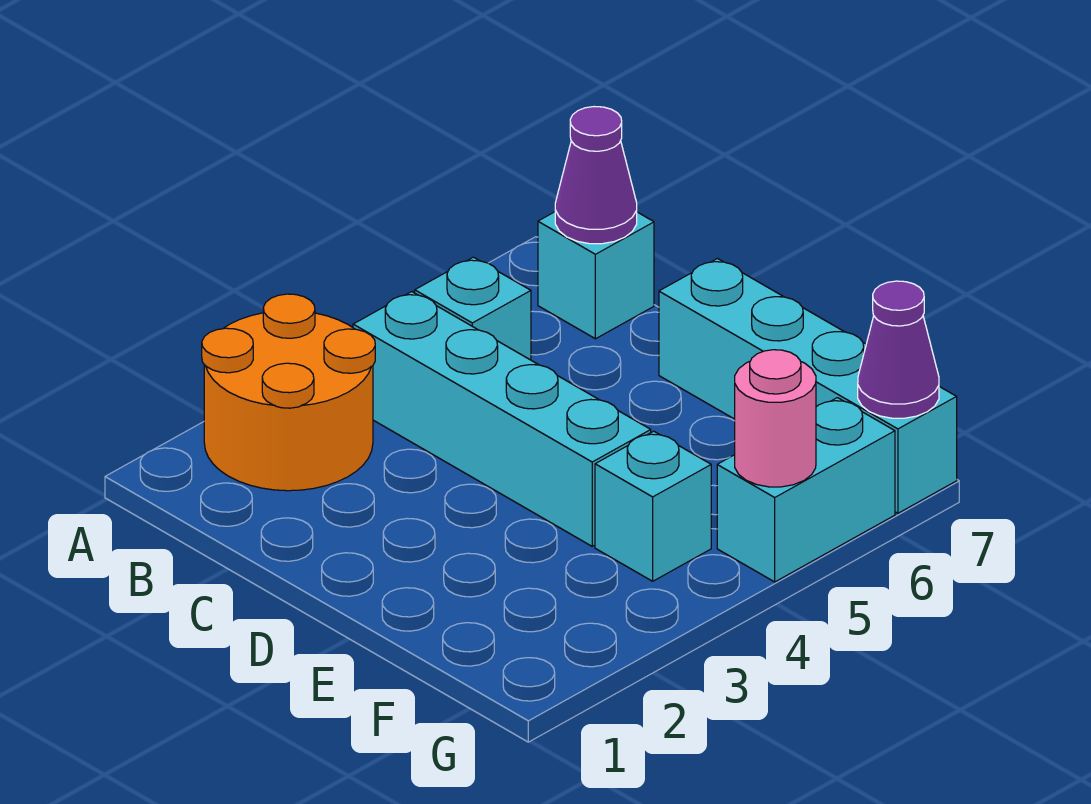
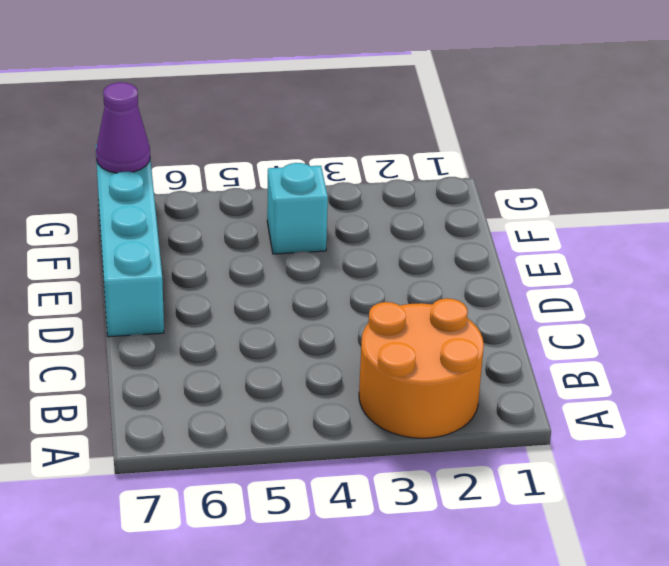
none -> cyan 1x4 brick [353,292,651,546]
none -> cyan 1x1 brick [415,257,531,360]

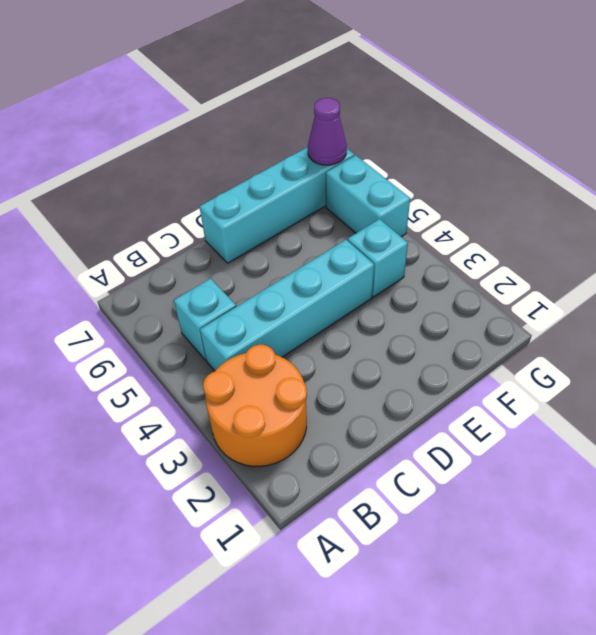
none -> cyan 1x1 brick [538,212,654,339]
none -> purple 1x1 cone [555,107,637,244]

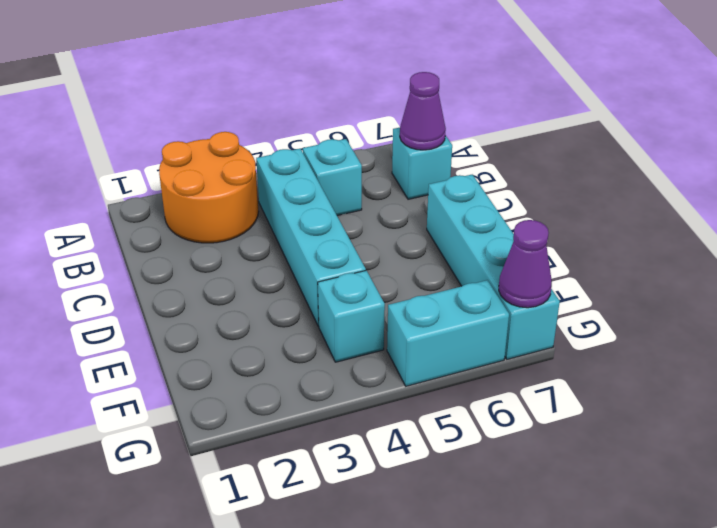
none -> pink 1x1 round brick [735,350,816,487]

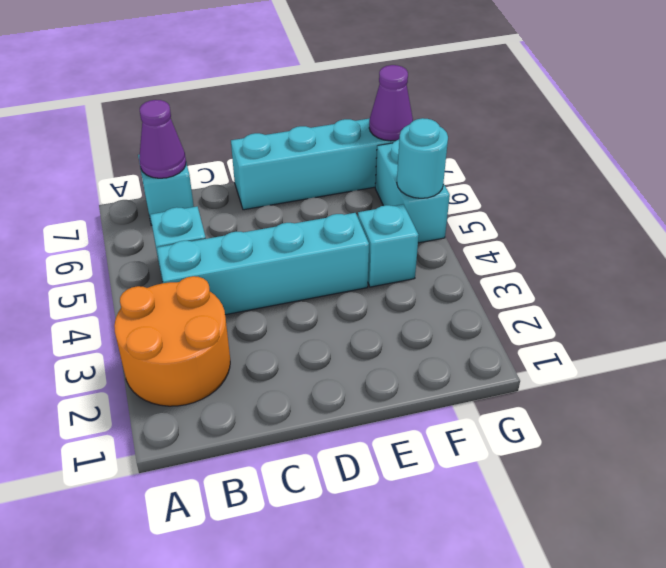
cyan 1x1 round brick [397,118,448,198] -> pink 1x1 round brick [735,350,816,487]

